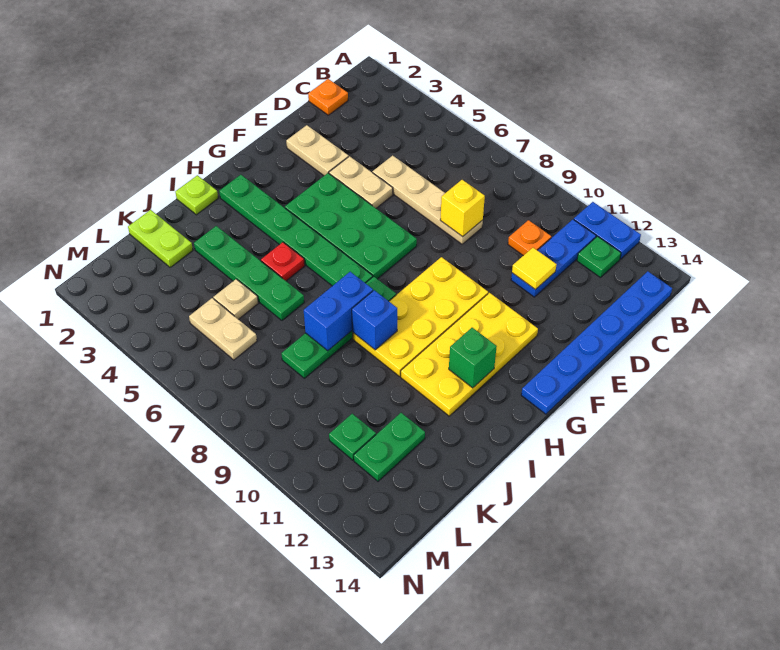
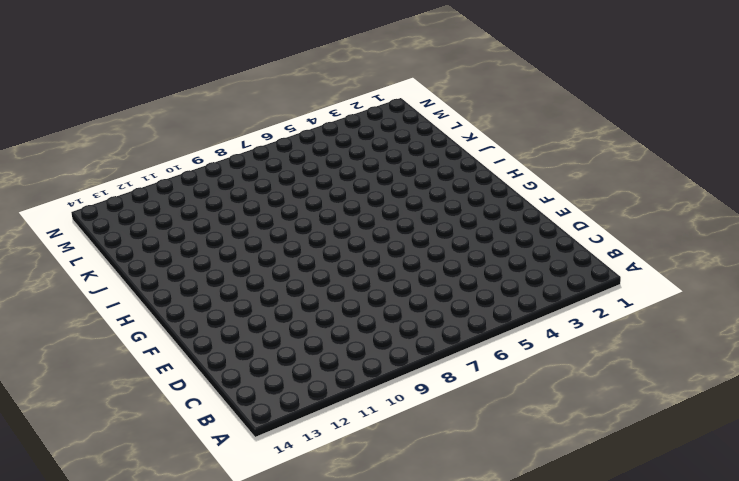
none -> blue 1x2 plate [574,202,641,259]
none -> blue 1x3 plate [511,219,596,297]
none -> green 1x1 plate [577,236,621,278]

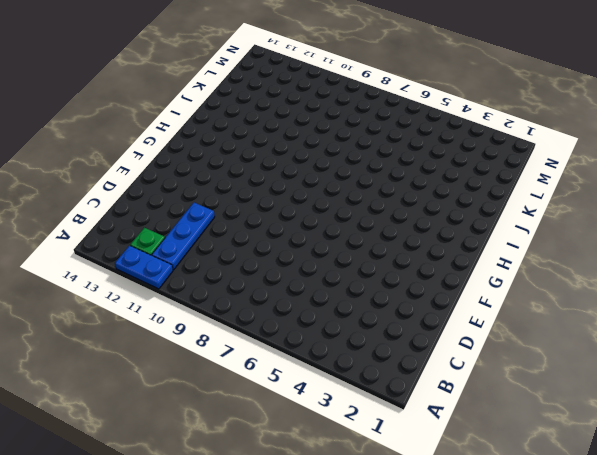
none -> blue 1x6 plate [521,271,672,414]
none -> orange 1x1 plate [308,79,348,115]
none -> orange 1x1 plate [508,220,551,256]

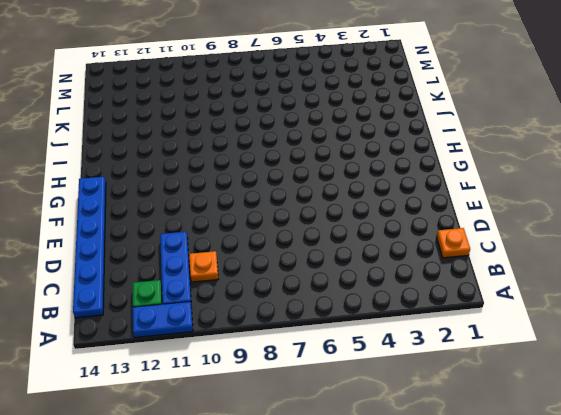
none -> tan 1x4 plate [373,155,483,244]
none -> tan 1x2 plate [286,125,349,176]
none -> tan 1x2 plate [329,156,393,208]

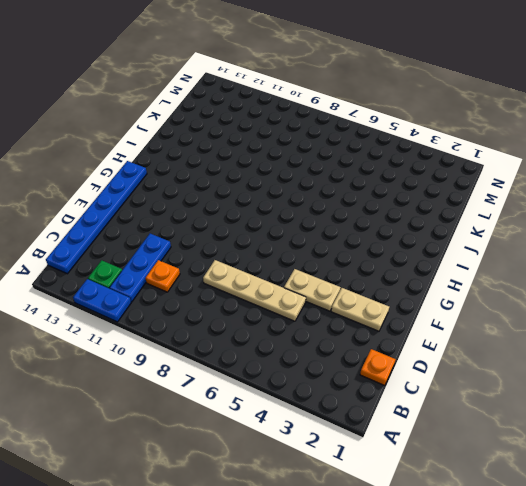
none -> green 2x4 plate [285,173,417,279]
none -> yellow 2x4 plate [353,257,488,376]
none -> yellow 2x4 plate [401,293,538,416]

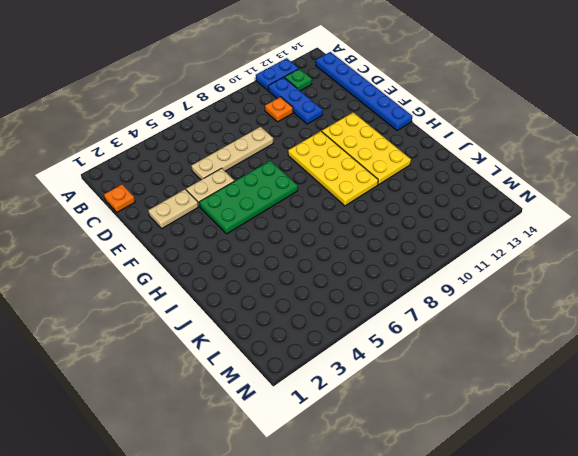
none -> green 1x6 plate [219,175,373,286]
none -> green 1x4 plate [281,276,396,378]
none -> lime 1x1 plate [175,175,218,215]

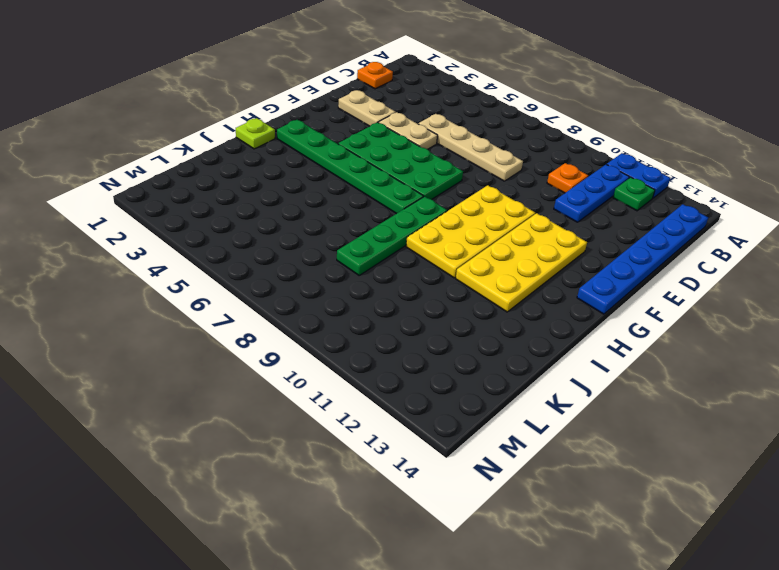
none -> red 1x1 plate [261,242,305,281]
none -> green 1x4 plate [194,226,304,320]
none -> lime 1x2 plate [128,210,193,267]

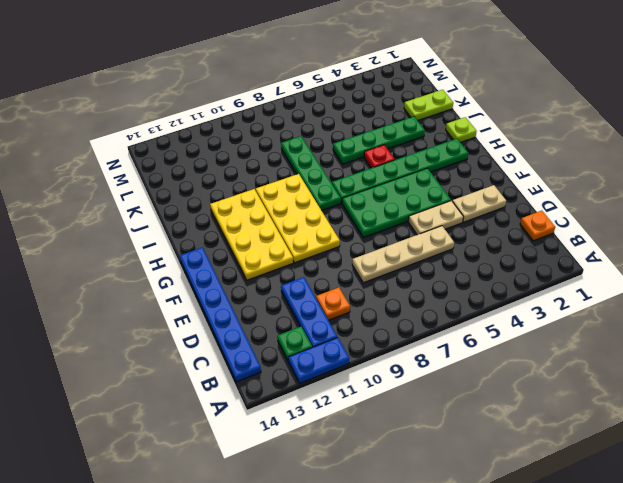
none -> tan 1x1 plate [213,279,258,319]
none -> green 1x2 plate [354,413,425,481]
none -> tan 1x2 plate [189,298,257,360]

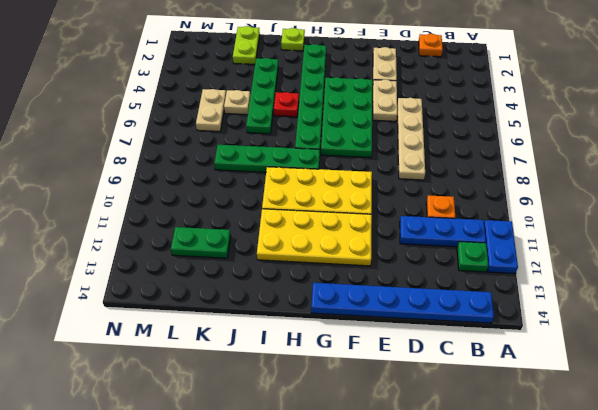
none -> green 1x1 plate [329,414,376,460]
none -> yellow 1x1 brick [440,180,485,237]
none -> yellow 1x1 tile [512,248,556,290]

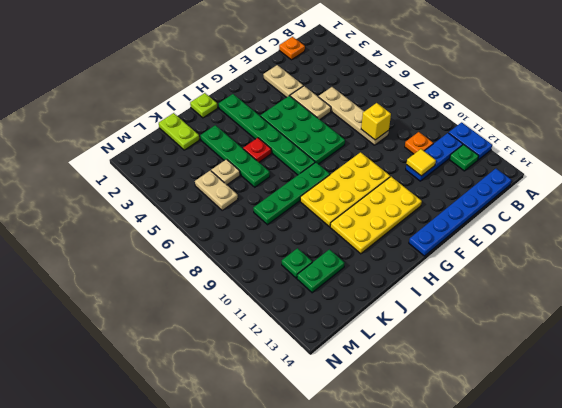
none -> green 1x1 brick [449,328,497,388]
none -> blue 1x2 brick [304,272,373,351]
none -> blue 1x1 brick [352,290,397,350]

